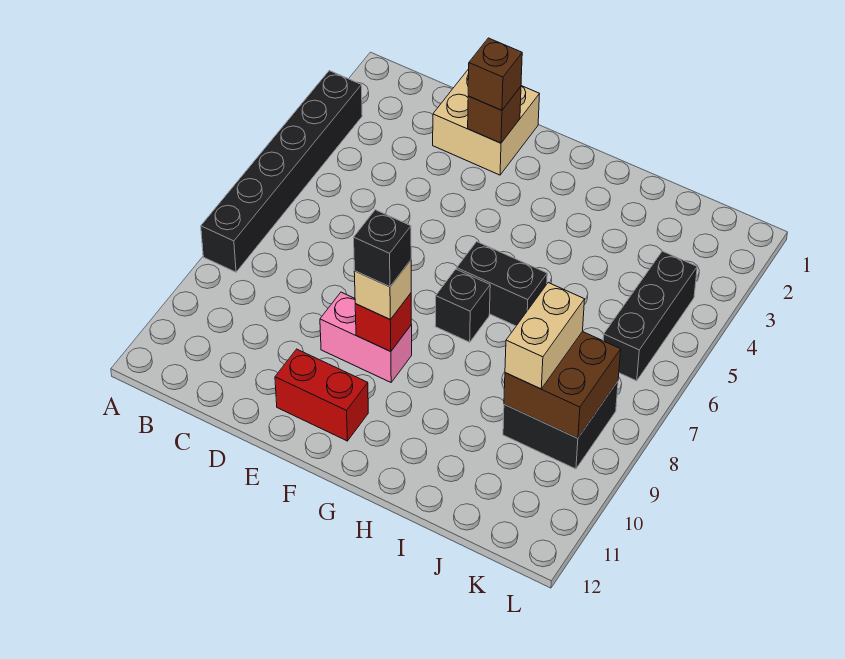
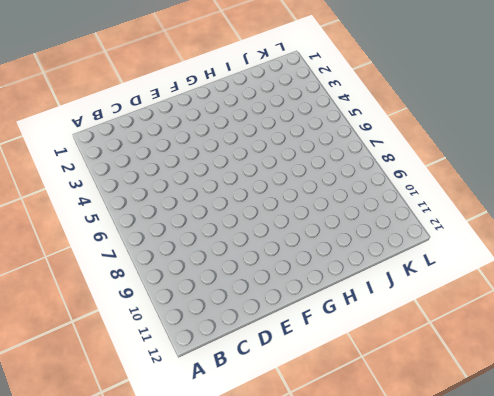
none -> black 1x6 brick [201,71,362,272]
none -> tan 2x2 brick [433,69,539,175]
none -> pink 1x2 brick [320,292,412,382]

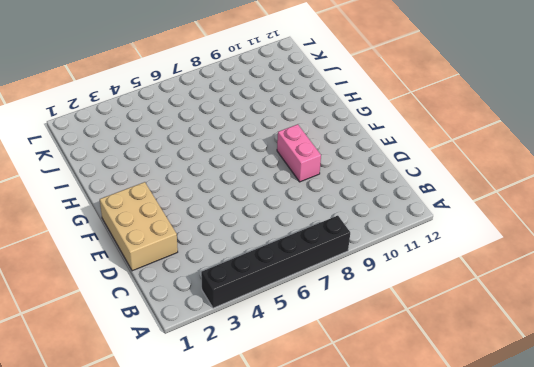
tan 2x3 brick [100,182,178,271] -> tan 2x2 brick [433,69,539,175]
none -> red 1x2 brick [275,349,368,441]
none -> black 1x2 brick [457,242,547,326]
none -> black 1x1 brick [435,269,490,342]

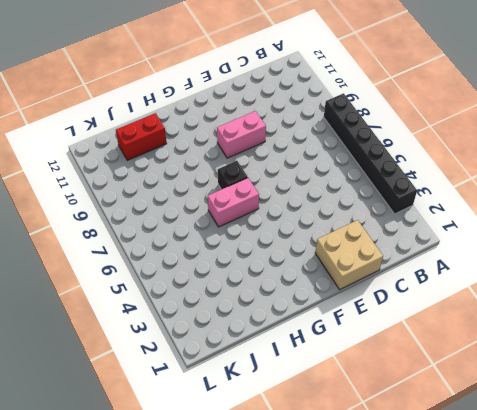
pink 1x2 brick [208,178,259,227] -> black 1x2 brick [457,242,547,326]
red 1x2 brick [116,113,167,160] -> red 1x2 brick moved to [275,349,368,441]
none -> black 2x2 brick [503,382,618,469]
none -> black 1x3 brick [603,251,697,381]
none -> brown 1x1 brick [468,87,521,143]

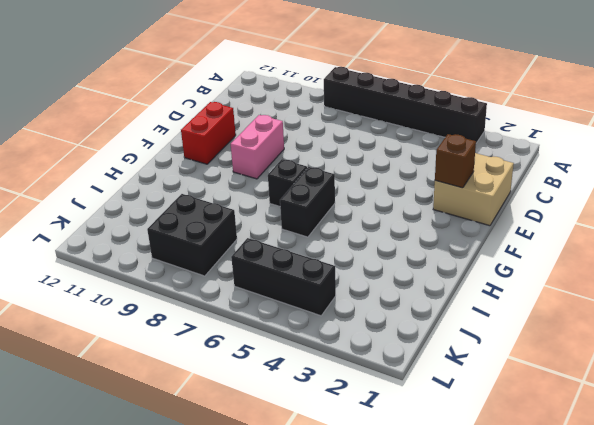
none -> red 1x1 brick [355,293,411,352]
none -> brown 2x2 brick [504,332,621,438]
none -> brown 1x1 brick [468,38,522,110]

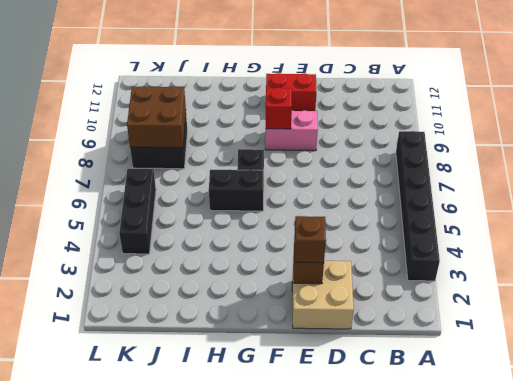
none -> tan 1x1 brick [354,260,411,319]
none -> tan 1x2 brick [505,283,585,389]
none -> black 1x1 brick [354,210,411,287]

